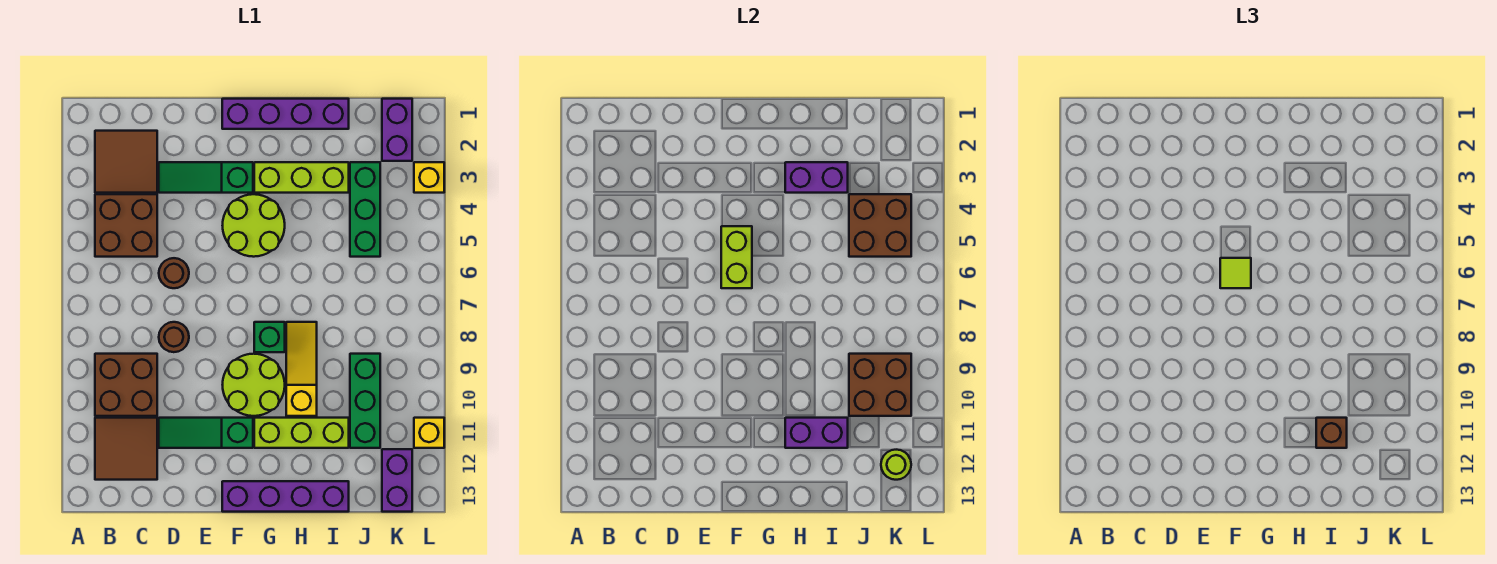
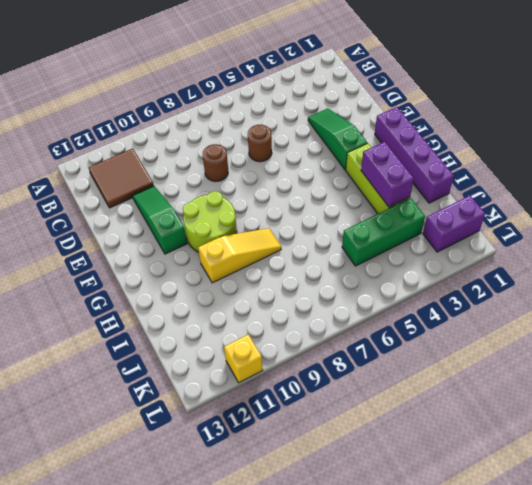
none -> brown 2x2 tile [95,131,157,193]
none -> brown 2x2 brick [95,194,157,257]
none -> brown 2x2 brick [95,354,157,416]
none -> lime 2x2 round brick [223,194,285,257]

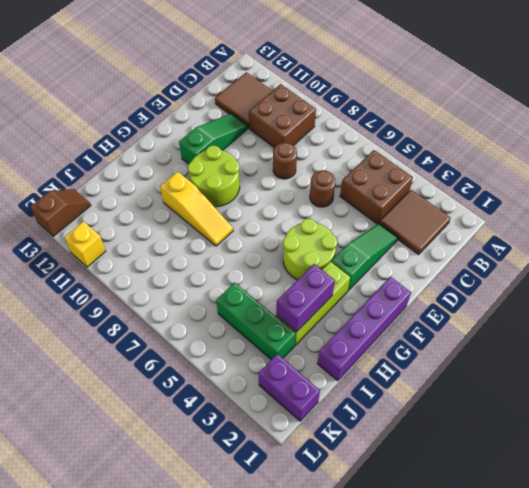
brown 1x2 slope [30,189,91,237] -> purple 1x2 brick [382,449,412,512]
none -> purple 1x4 brick [222,481,349,512]
none -> green 1x1 brick [254,322,285,352]
none -> lime 1x3 brick [254,418,349,448]
none -> green 1x3 brick [350,354,380,448]

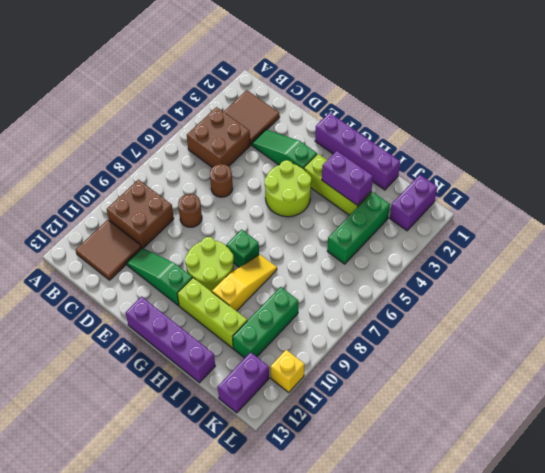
none -> yellow 1x1 brick [414,162,444,193]
none -> lime 1x2 brick [721,226,752,288]
none -> purple 1x2 brick [785,418,848,448]
none -> brown 2x2 brick [849,194,911,257]

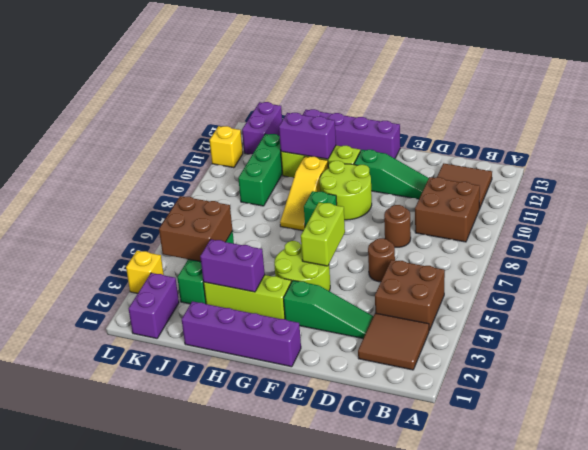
none -> brown 2x2 brick [849,354,911,416]
none -> lime 1x1 round brick [881,450,911,480]
none -> lime 1x1 tile [1220,258,1251,288]
none -> brown 1x1 brick [1316,418,1347,448]

